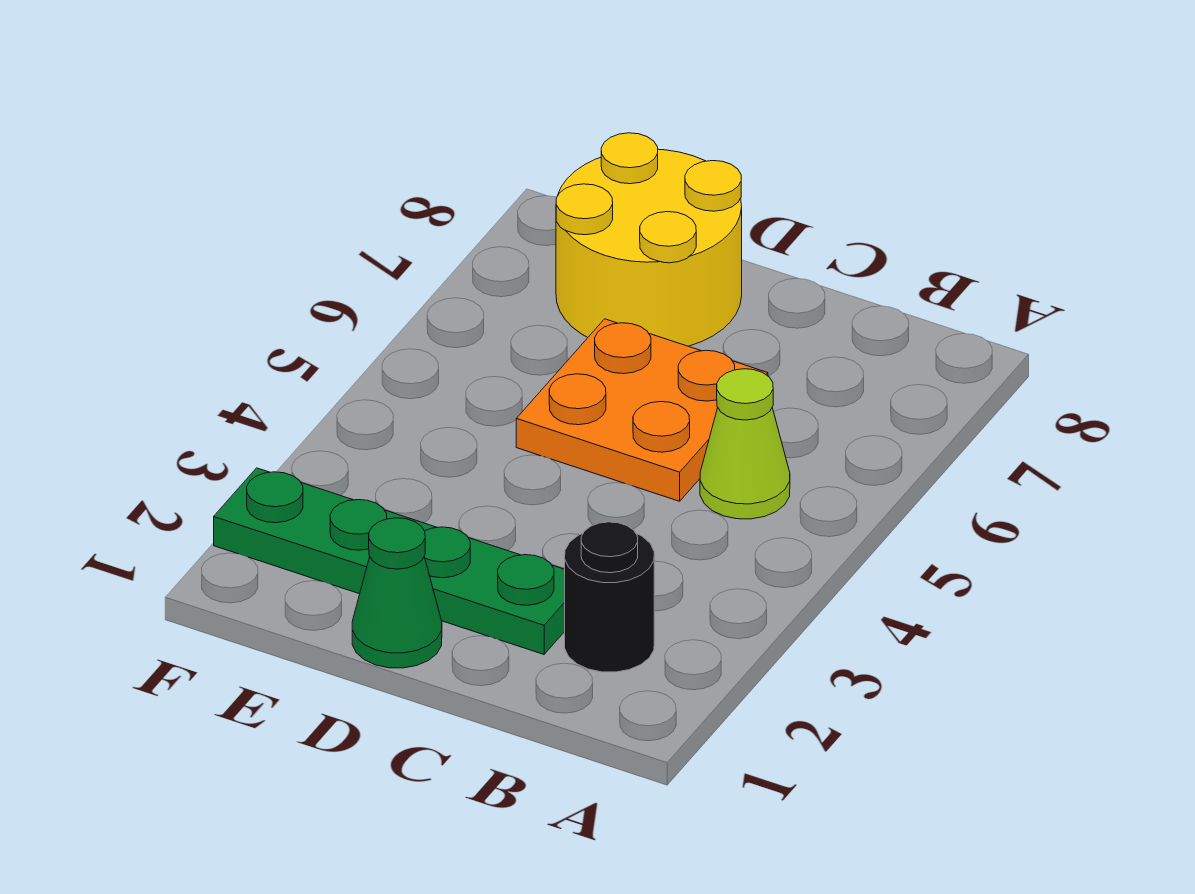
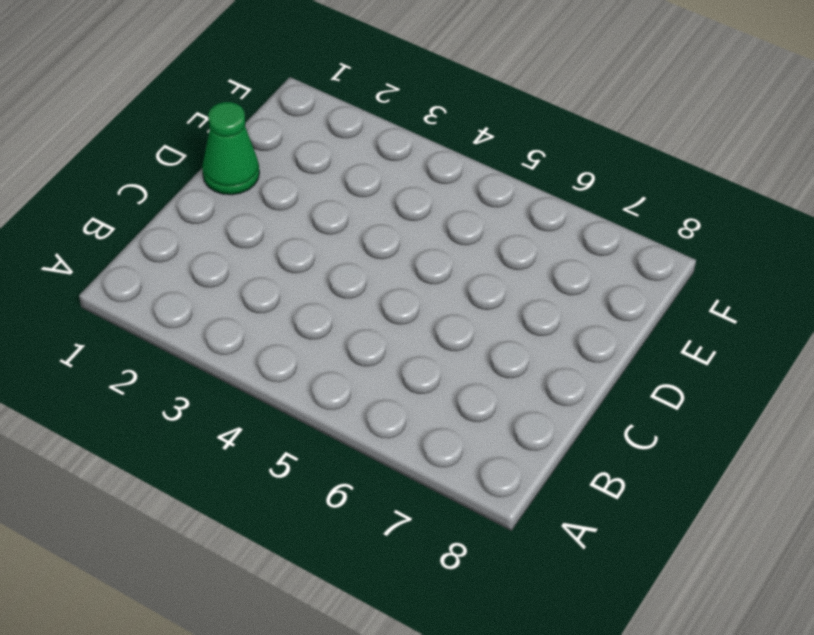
none -> black 1x1 round brick [565,522,654,672]
none -> lime 1x1 cone [700,369,790,519]

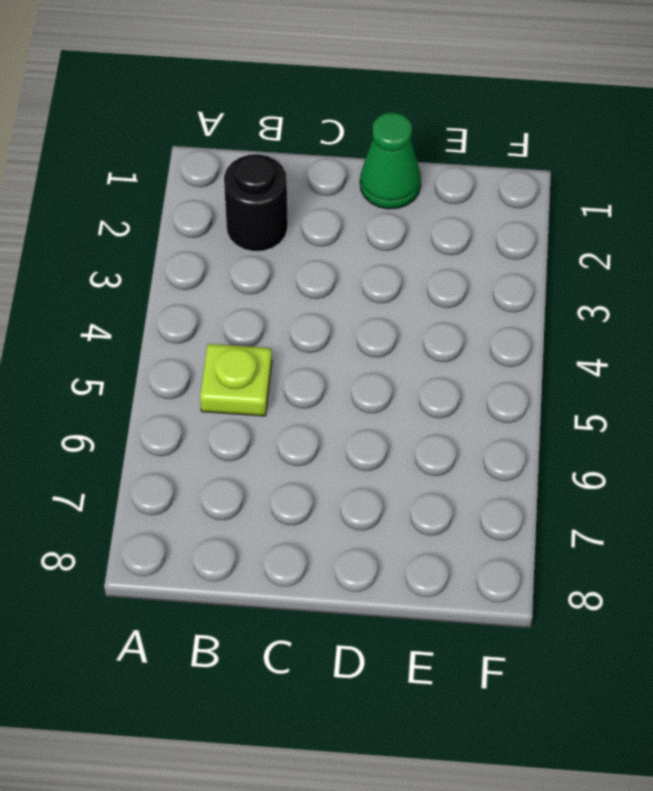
lime 1x1 plate [200,344,272,416] -> lime 1x1 cone [700,369,790,519]
none -> green 1x4 plate [214,468,565,654]
none -> orange 2x2 plate [516,319,768,501]

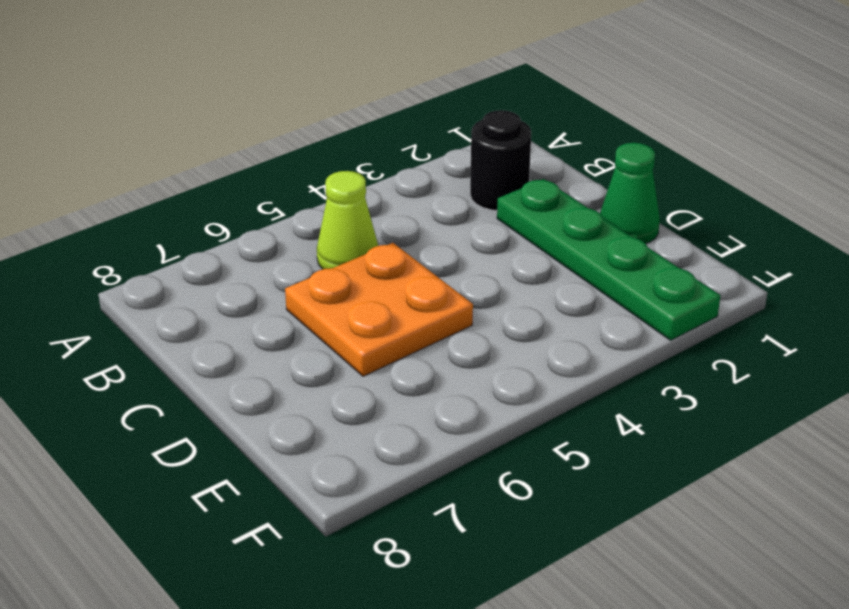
none -> yellow 2x2 round brick [556,133,742,346]

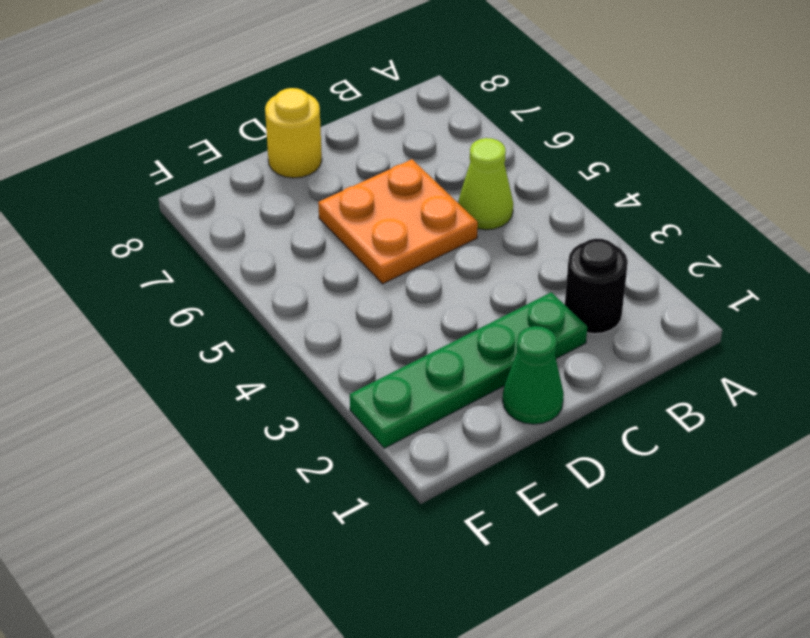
yellow 1x1 round brick [265,88,322,178] -> yellow 2x2 round brick [556,133,742,346]

